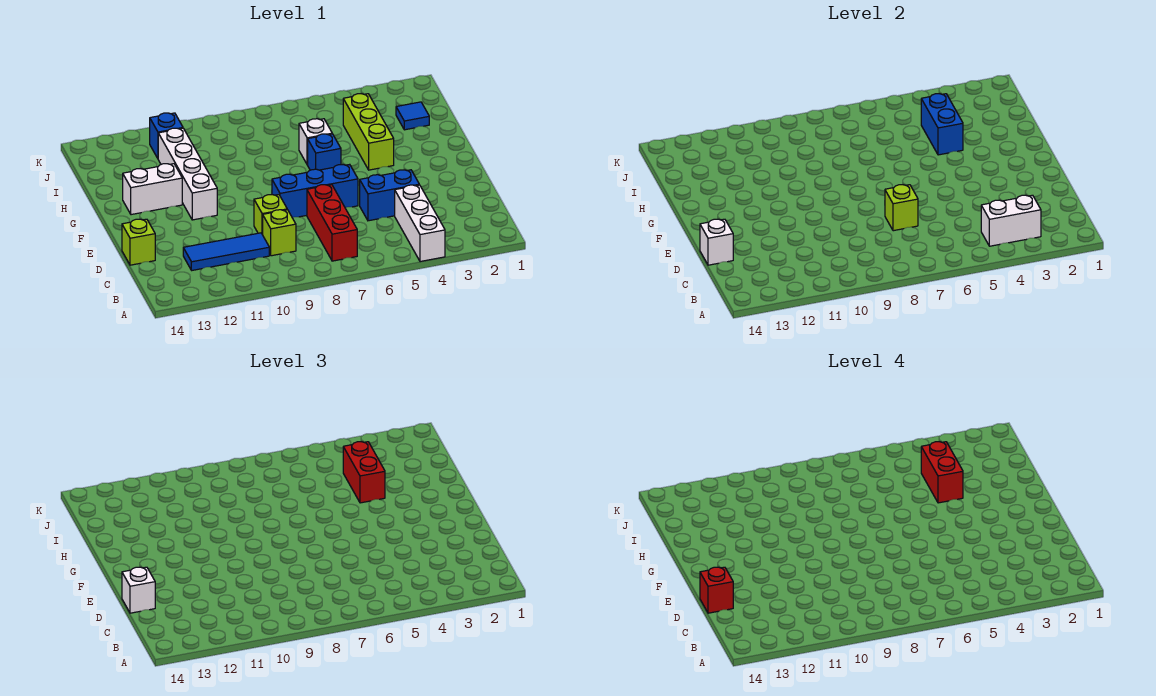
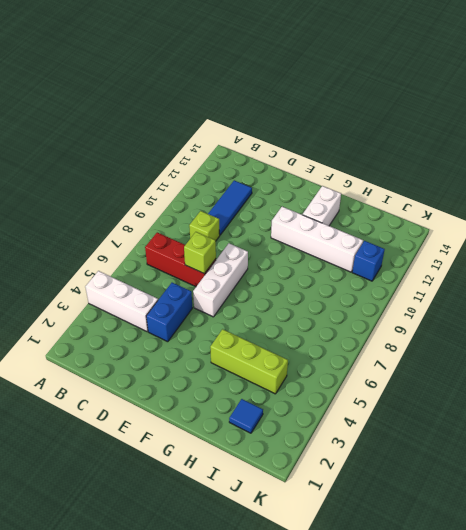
white 1x3 brick [193,243,248,317] -> blue 1x3 brick [272,164,358,218]
none -> lime 1x1 brick [254,195,287,235]
none -> lime 1x1 brick [122,219,155,265]
none -> blue 1x1 brick [308,134,341,170]

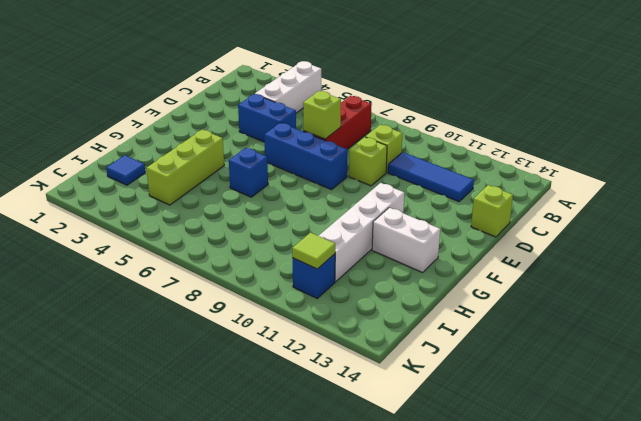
lime 1x1 tile [292,233,335,269] -> none
none -> white 1x1 brick [299,119,332,165]
none -> white 1x2 brick [981,195,1041,246]
none -> white 1x1 brick [700,219,733,265]

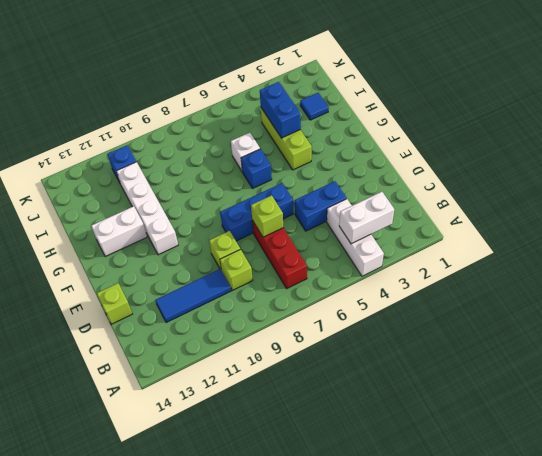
none -> white 1x1 brick [700,219,733,265]
none -> white 1x1 brick [122,567,155,613]
none -> red 1x2 brick [343,442,385,503]

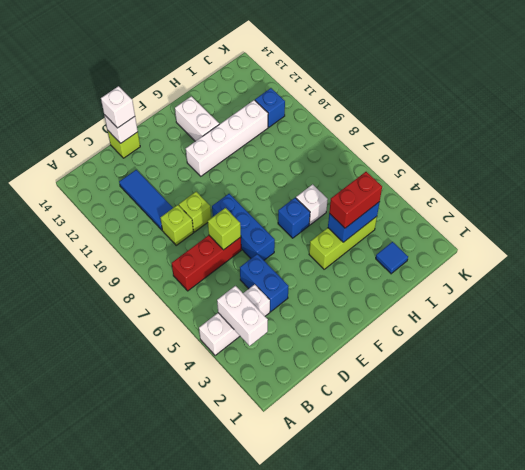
none -> red 1x1 brick [700,567,733,613]
none -> red 1x2 brick [921,442,963,503]

